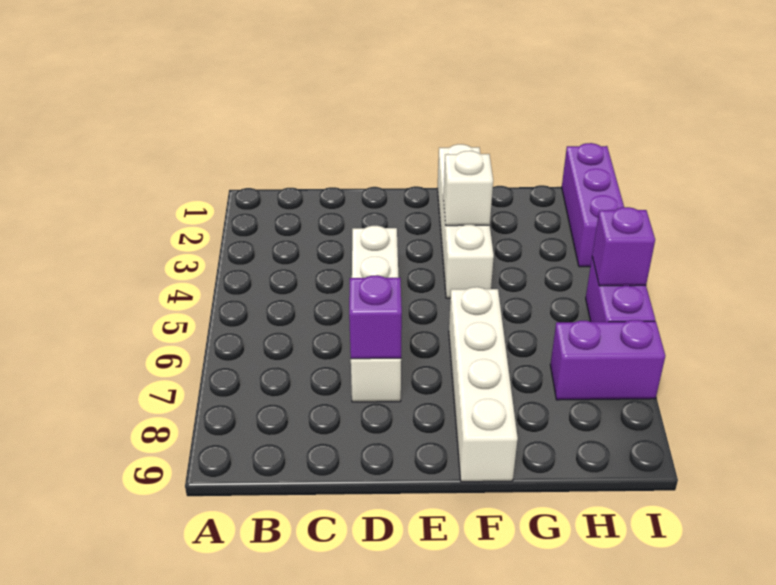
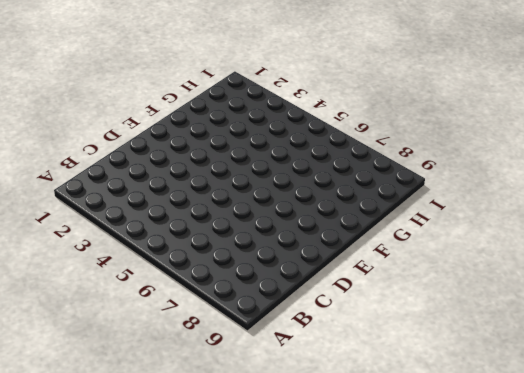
none -> white 1x4 brick [351,226,401,402]
none -> white 1x4 brick [437,144,494,298]

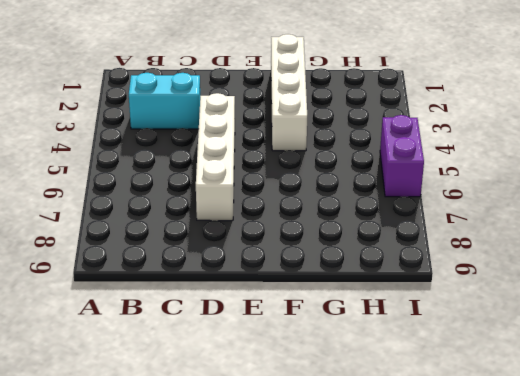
cyan 1x2 brick [129,73,200,129] -> none
none -> white 1x4 brick [449,287,518,482]
none -> purple 1x2 brick [550,320,665,400]

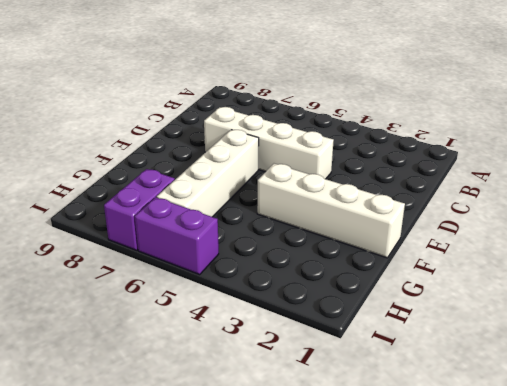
white 1x4 brick [157,130,259,217] -> white 1x4 brick turned to [449,287,518,482]
none -> purple 1x3 brick [562,143,624,267]
none -> purple 1x1 brick [349,275,402,359]

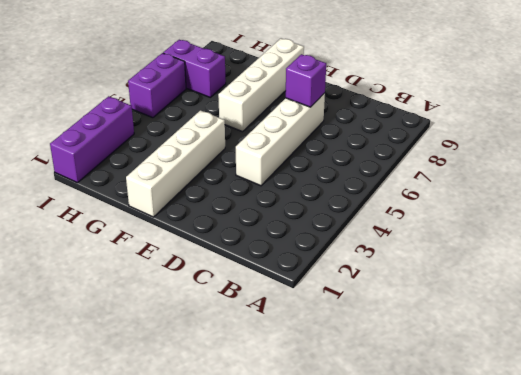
none -> white 1x1 brick [443,151,493,226]
none -> purple 1x1 brick [592,207,655,286]

